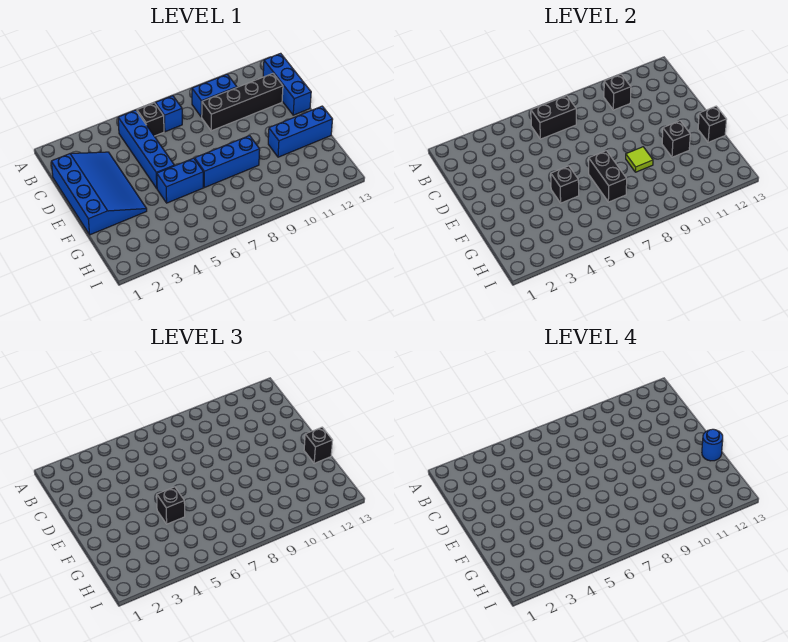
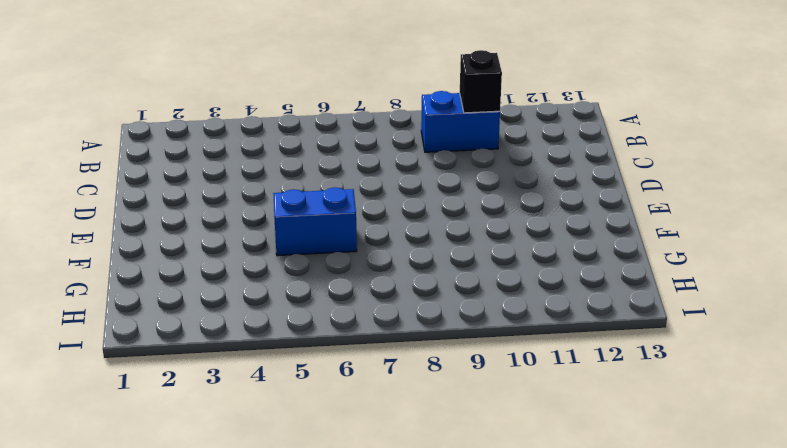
none -> blue 1x4 brick [118,110,174,188]
none -> black 1x1 brick [137,103,164,136]
none -> blue 1x1 brick [155,96,182,132]

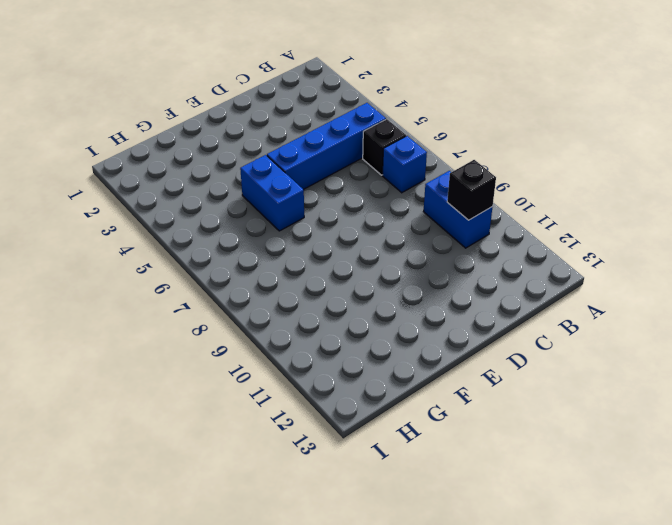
none -> blue 1x3 brick [263,53,311,115]
none -> blue 3x4 slope [51,152,147,235]
none -> black 1x4 brick [202,74,283,131]

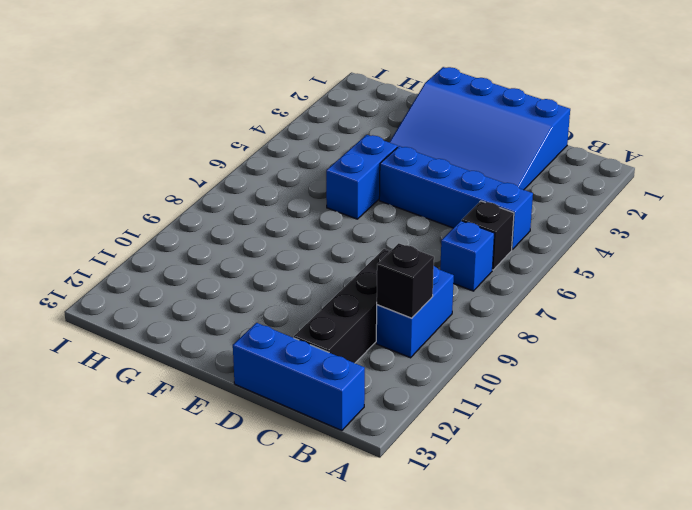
none -> blue 1x3 brick [195,136,260,188]
none -> blue 1x3 brick [268,106,333,157]
none -> black 1x2 brick [531,96,576,139]

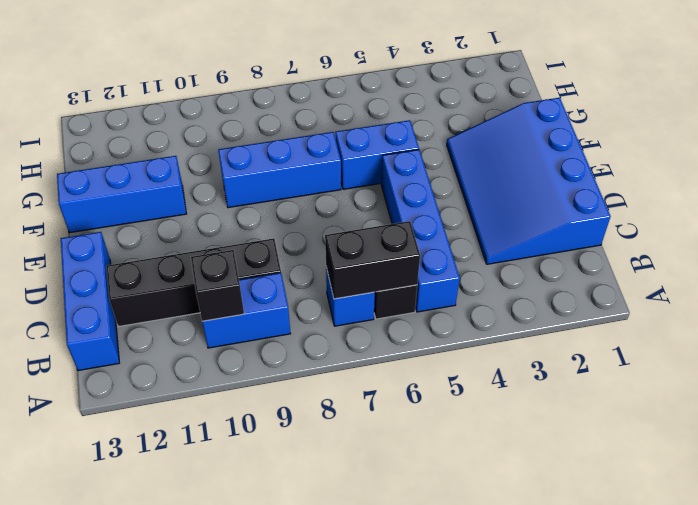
none -> black 1x1 brick [551,166,579,203]
none -> black 1x2 brick [589,151,627,202]
none -> lime 1x1 tile [626,147,653,172]

